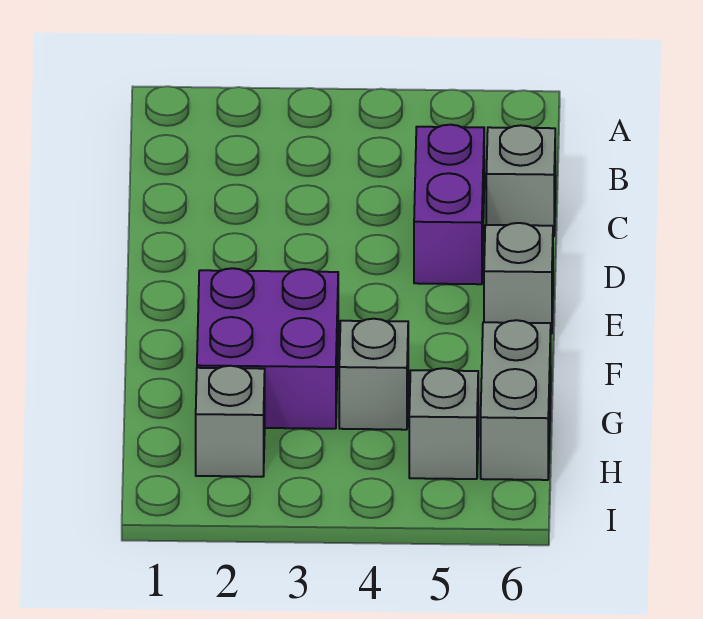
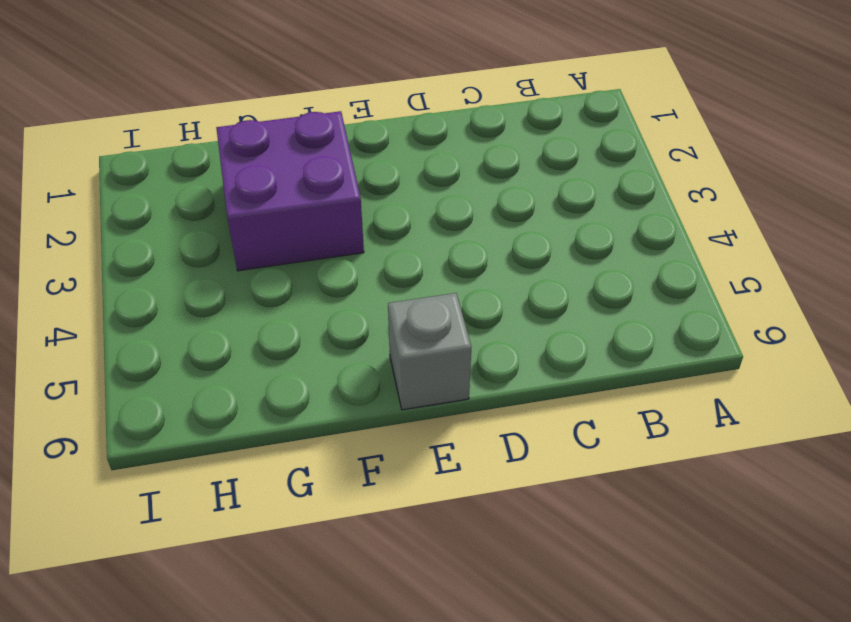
none -> purple 1x2 brick [414,125,484,284]
none -> grey 1x1 brick [486,125,555,236]

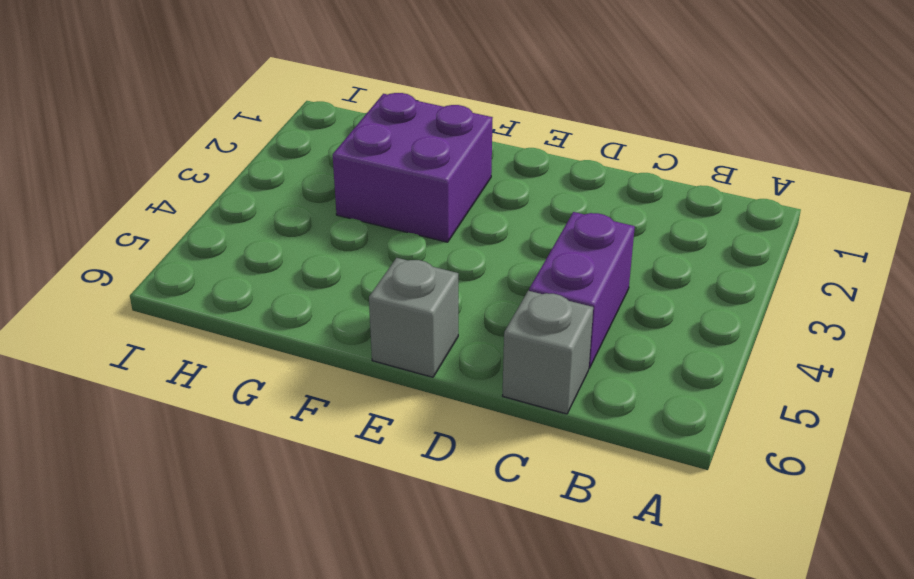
purple 1x2 brick [529,212,635,368] -> purple 1x2 brick turned to [414,125,484,284]
none -> grey 1x1 brick [339,319,408,430]
none -> grey 1x2 brick [481,320,551,480]

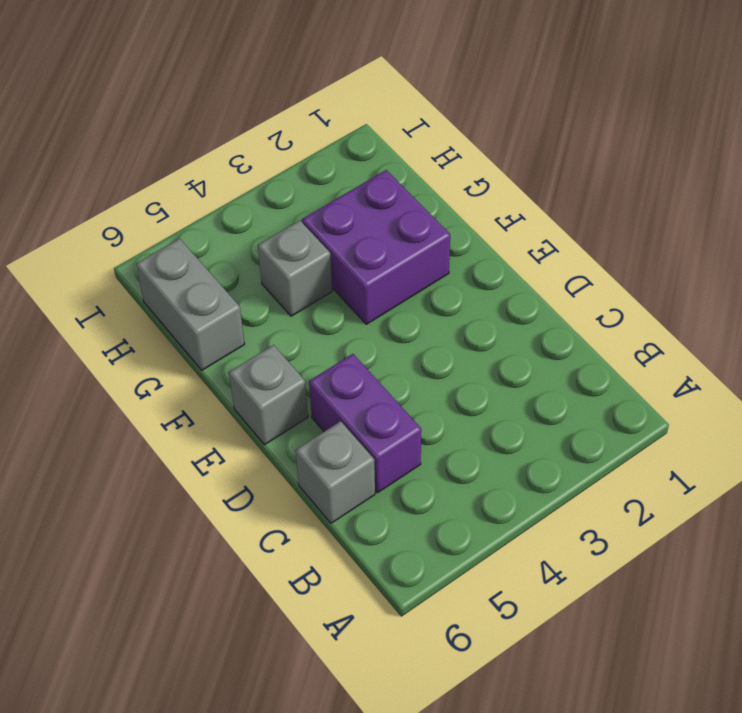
none -> grey 1x1 brick [196,366,265,477]
none -> grey 1x1 brick [409,368,478,479]

